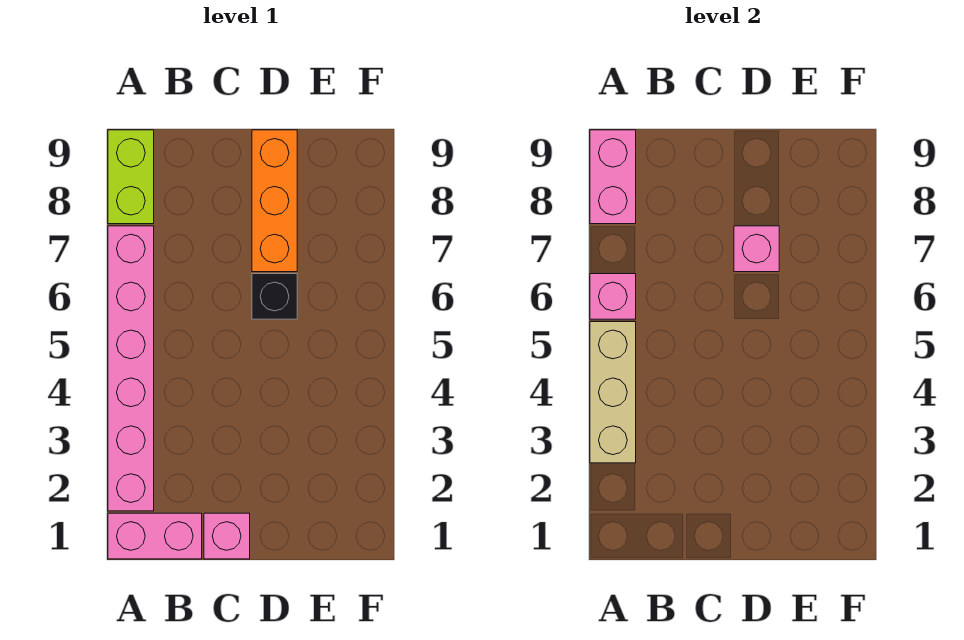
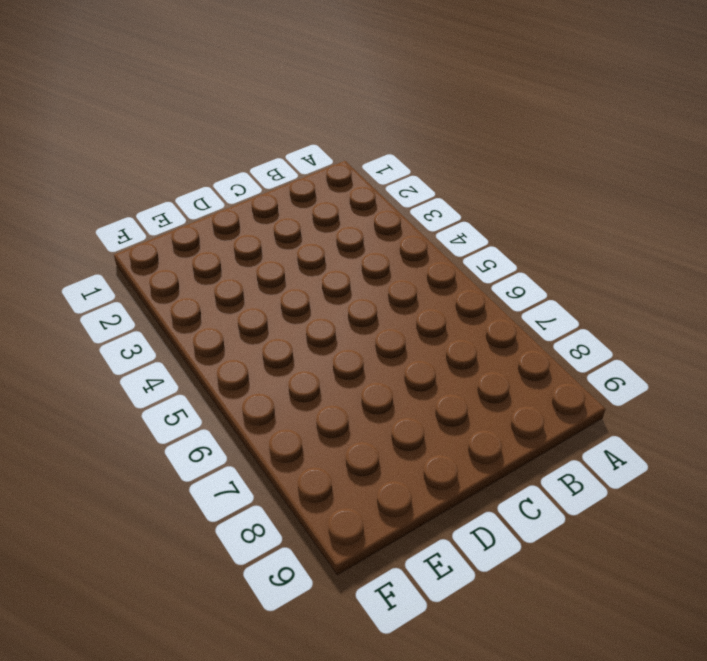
none -> pink 1x2 brick [108,513,202,559]
none -> pink 1x6 brick [108,226,154,511]

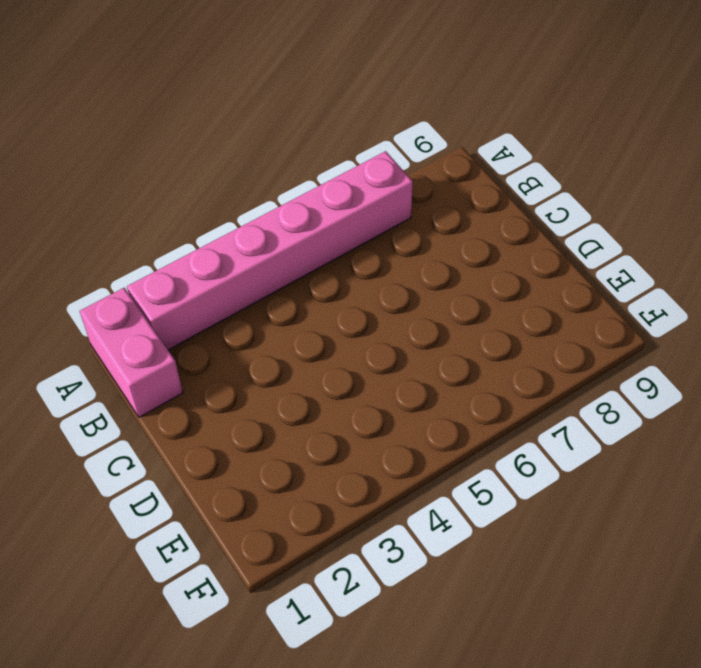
none -> lime 1x2 brick [108,130,154,224]
none -> pink 1x1 brick [204,513,250,559]

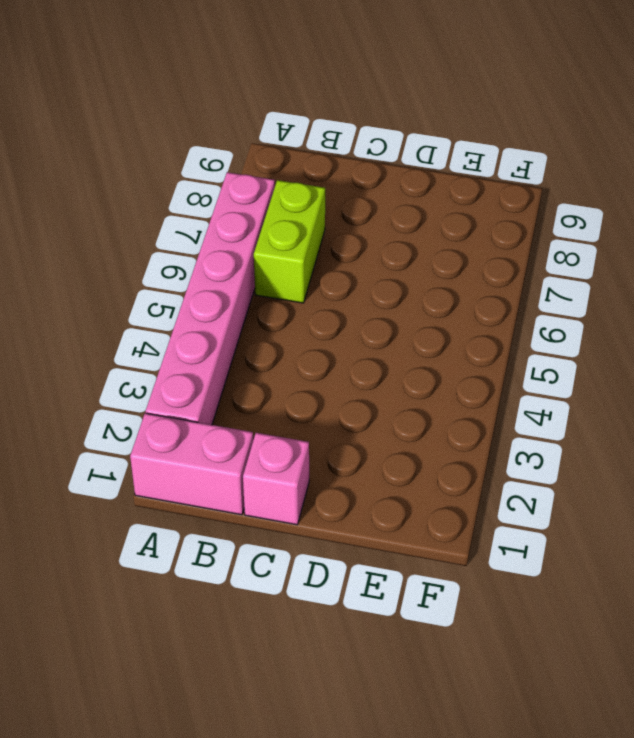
lime 1x2 brick [254,180,325,303] -> lime 1x2 brick moved to [108,130,154,224]
none -> black 1x1 brick [252,274,297,319]
none -> orange 1x3 brick [252,130,297,272]

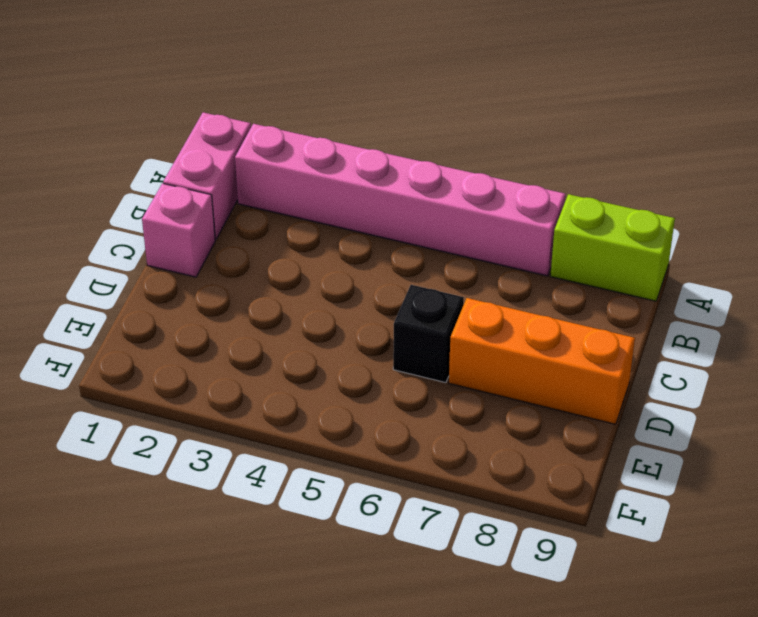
none -> tan 1x3 brick [590,322,636,463]
none -> pink 1x1 brick [590,274,636,319]

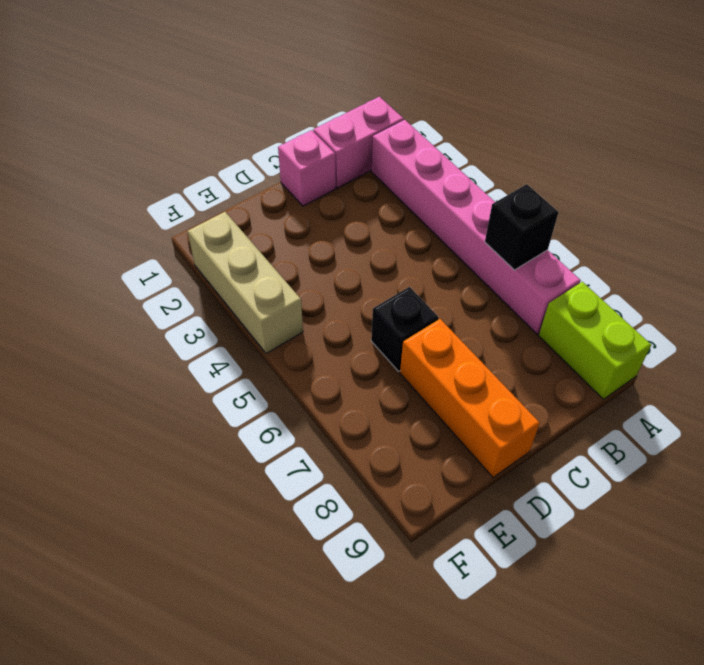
black 1x1 brick [485,184,559,270] -> pink 1x1 brick [590,274,636,319]
tan 1x3 brick [188,212,303,353] -> tan 1x3 brick moved to [590,322,636,463]
none -> pink 1x2 brick [590,130,636,224]
none -> pink 1x1 brick [734,226,779,272]

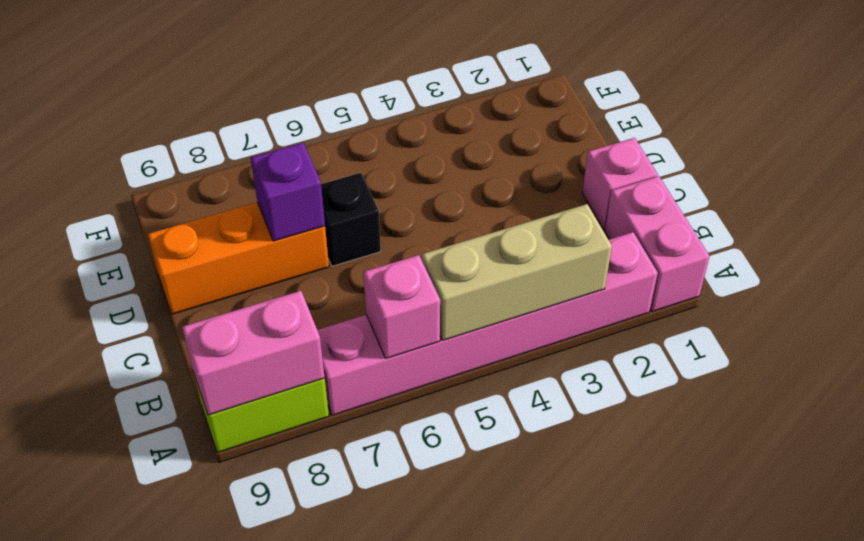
purple 1x1 brick [251,143,325,241] -> pink 1x1 brick [734,226,779,272]

